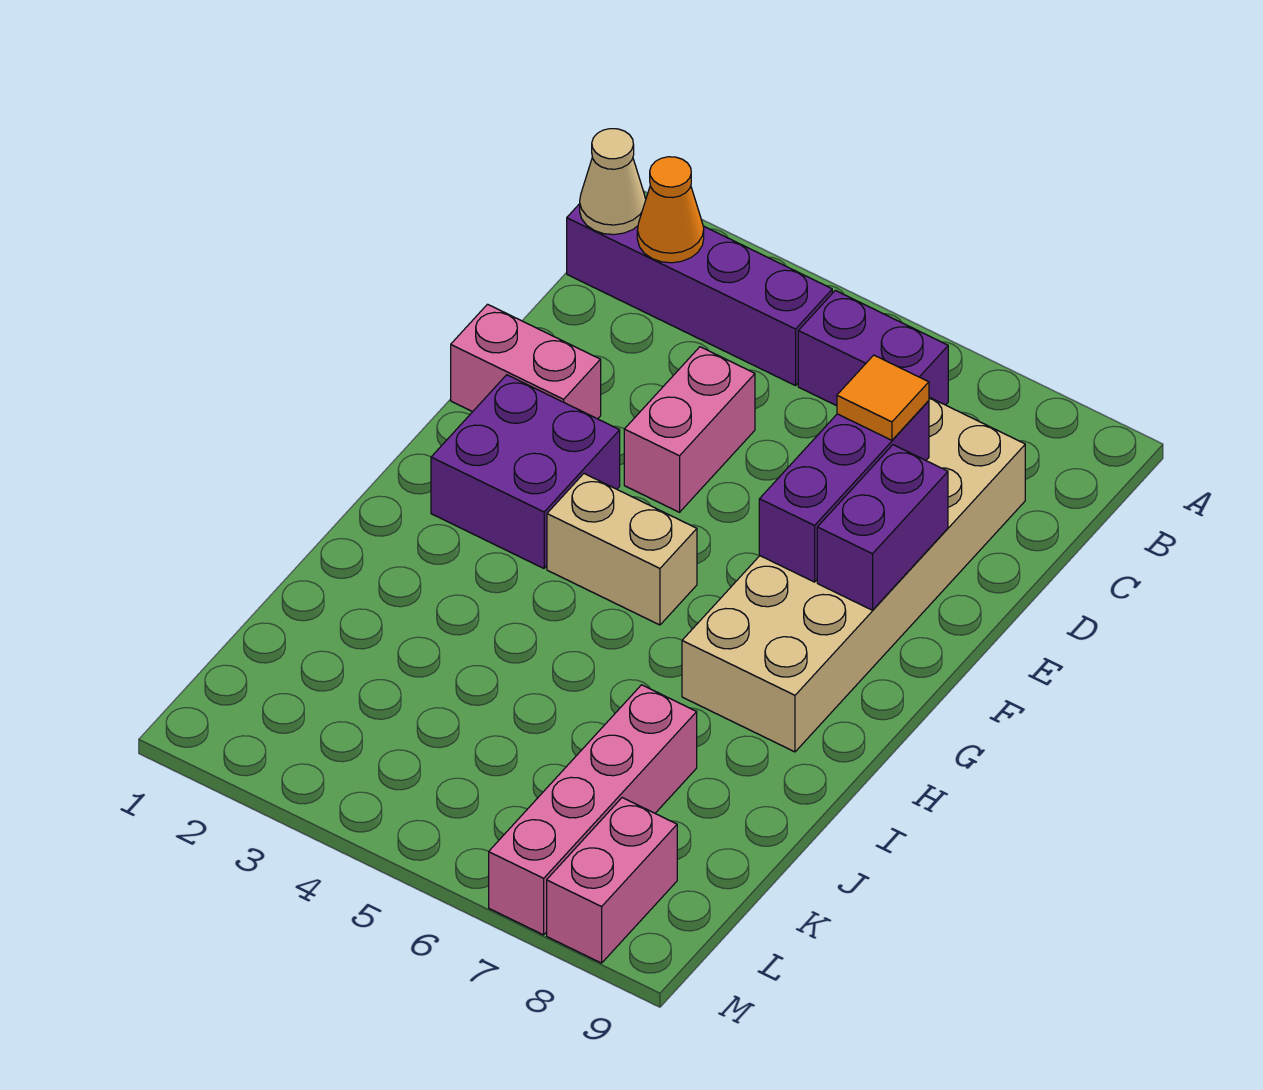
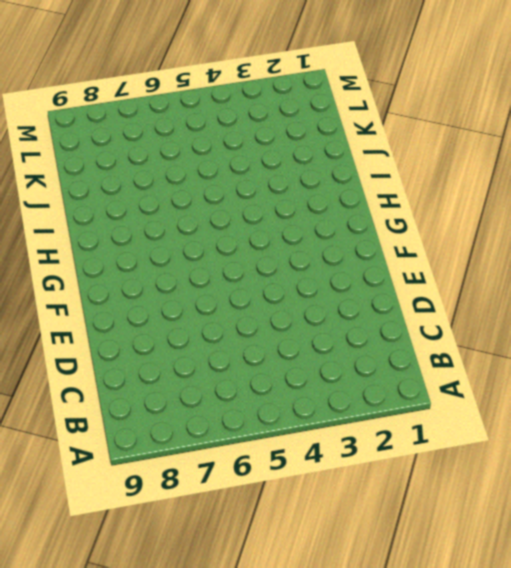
none -> purple 1x4 brick [567,198,832,386]
none -> purple 1x2 brick [798,290,948,406]
none -> tan 2x6 brick [682,397,1025,752]

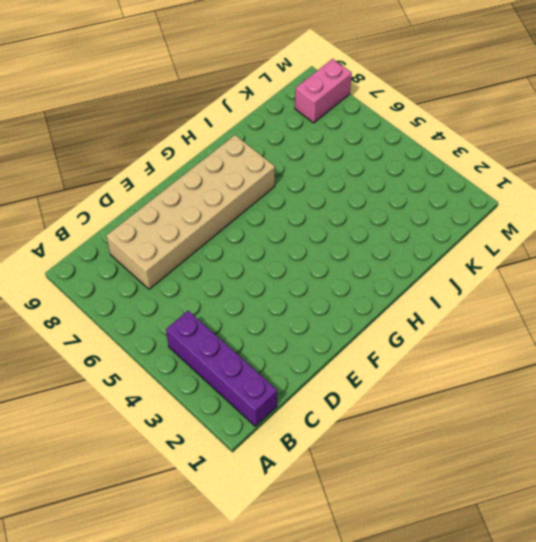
none -> purple 1x2 brick [798,290,948,406]
none -> pink 1x2 brick [624,347,755,512]
none -> pink 1x2 brick [451,304,601,419]

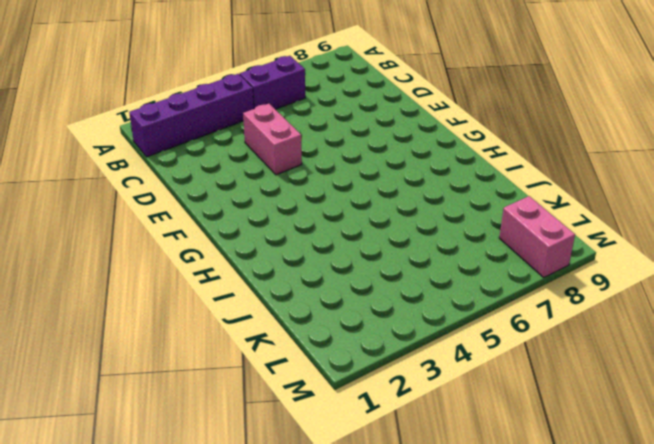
none -> tan 2x6 brick [682,397,1025,752]
none -> pink 1x2 brick [451,304,601,419]
none -> purple 2x2 brick [431,375,620,568]

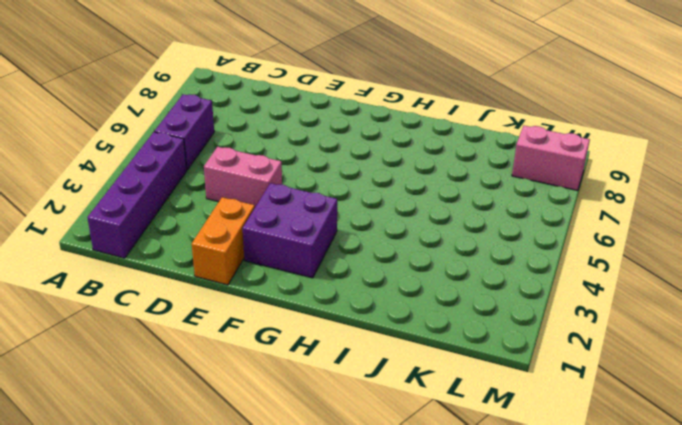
orange 1x2 brick [192,197,255,285] -> pink 1x2 brick [451,304,601,419]
none -> tan 2x6 brick [682,397,1025,752]
none -> tan 1x2 brick [547,474,697,625]
none -> pink 1x4 brick [489,685,697,935]

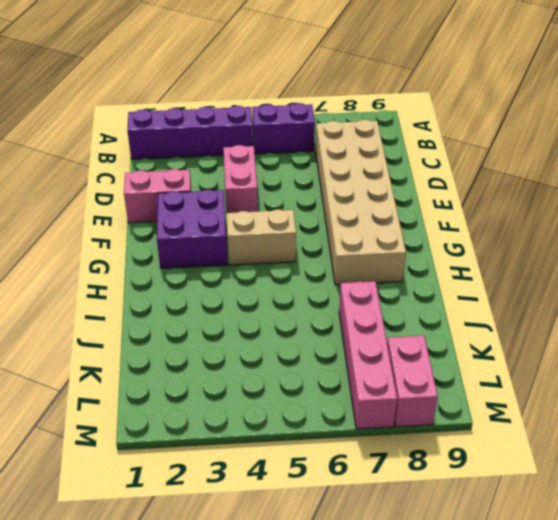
none -> tan 1x1 cone [580,129,646,235]
none -> orange 1x1 cone [637,157,704,263]
none -> purple 1x3 brick [759,401,929,582]

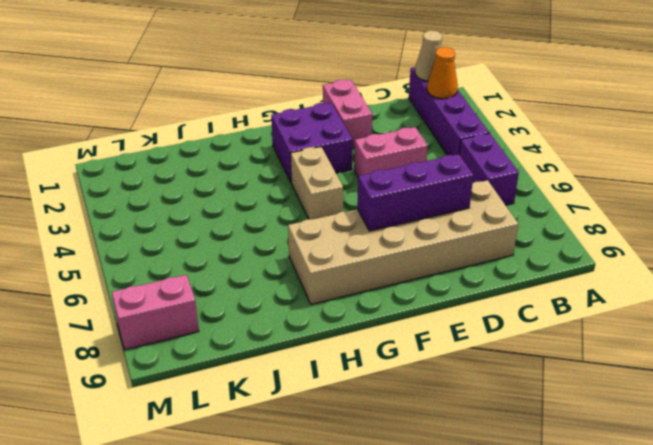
none -> pink 1x4 brick [489,685,697,935]
none -> purple 1x2 brick [817,445,948,610]
none -> orange 1x1 tile [837,355,929,440]

